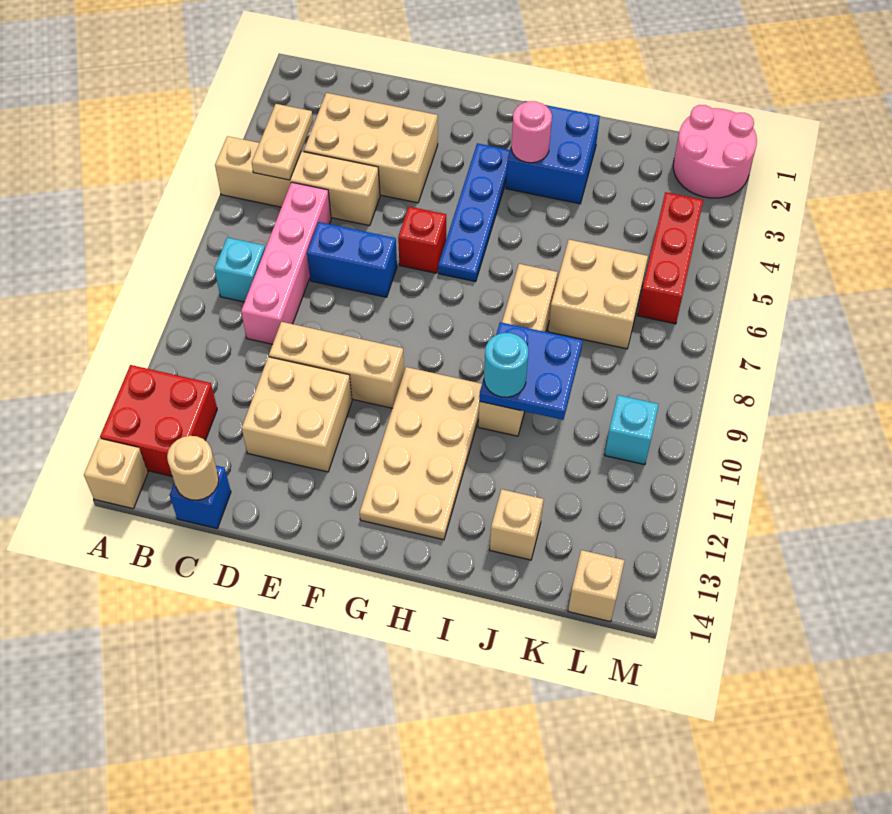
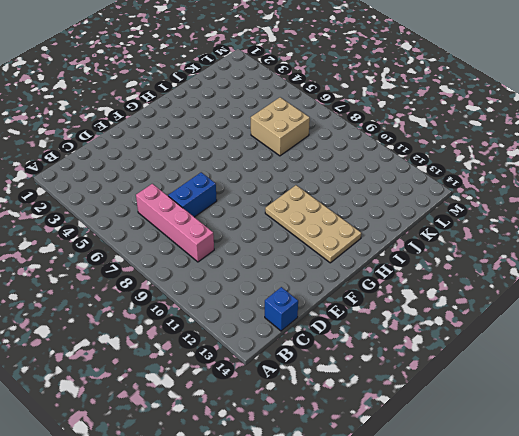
none -> tan 1x4 brick [215,136,380,226]
none -> red 2x2 brick [100,365,217,476]
none -> tan 1x1 brick [84,439,148,509]

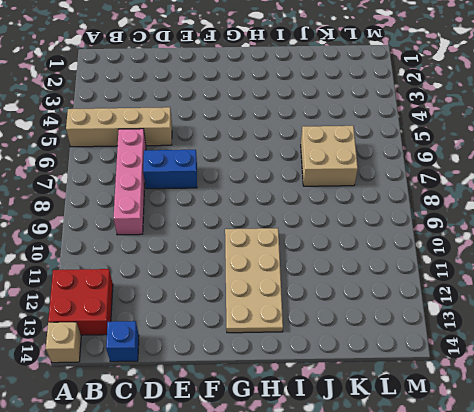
none -> cyan 1x1 brick [214,238,265,302]
none -> tan 2x3 brick [304,93,438,203]
none -> tan 1x3 brick [269,322,404,408]

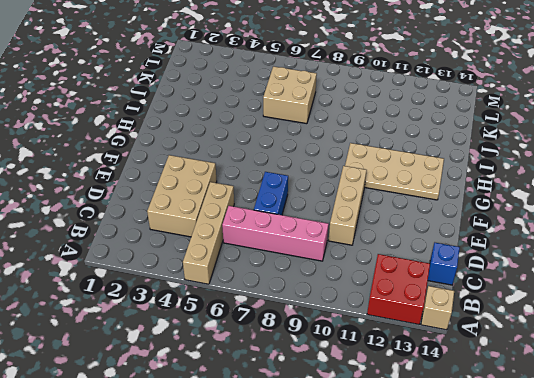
none -> cyan 1x1 brick [214,238,265,302]
none -> tan 2x2 brick [242,357,352,472]
none -> red 1x1 brick [398,207,446,273]

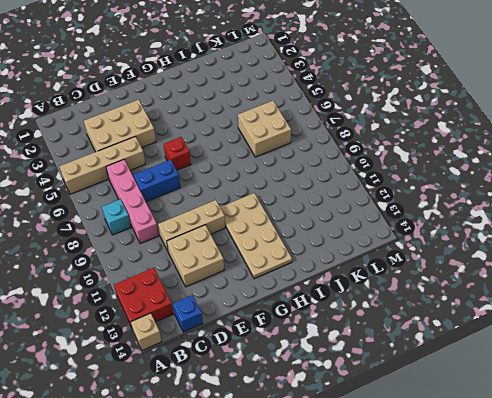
none -> blue 1x4 plate [438,143,510,282]
none -> blue 2x2 brick [506,101,600,204]
none -> tan 1x4 brick [478,264,558,436]

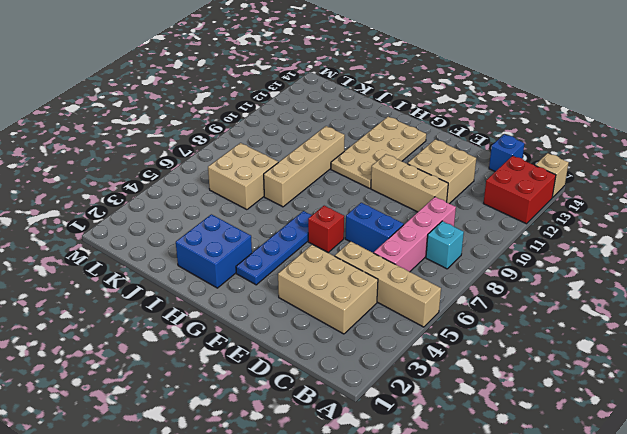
none -> tan 1x1 brick [490,489,543,560]
none -> pink 2x2 round brick [673,105,757,198]
none -> red 1x3 brick [637,192,703,324]

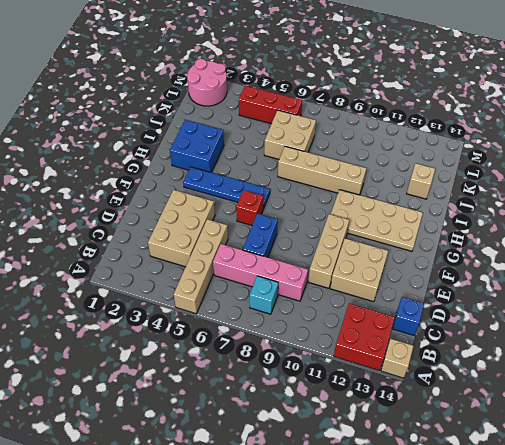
none -> cyan 1x1 brick [605,395,659,465]
none -> tan 1x1 brick [568,550,625,622]
none -> tan 1x2 plate [252,104,313,180]

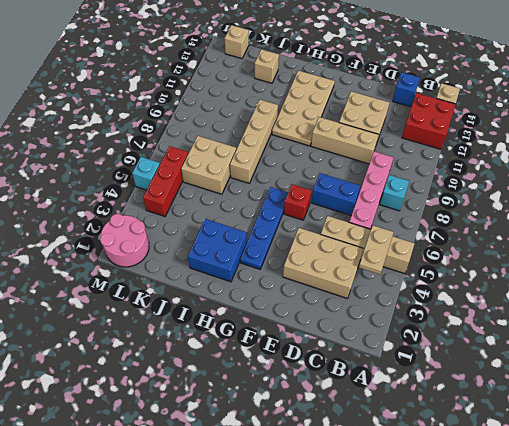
cyan 1x1 brick [132,157,160,190] -> cyan 1x1 brick moved to [605,395,659,465]
none -> tan 1x1 round brick [167,436,219,500]
none -> pink 1x1 round brick [511,101,552,163]
none -> blue 2x2 plate [479,322,583,420]

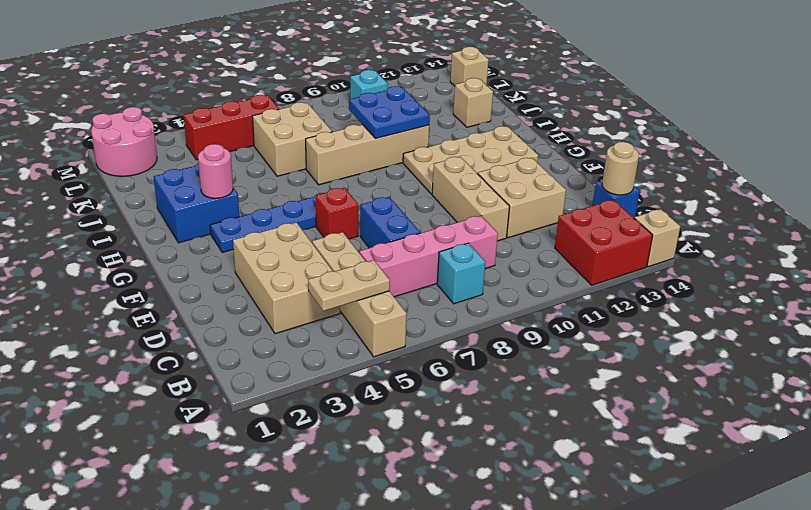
none -> cyan 1x1 round brick [484,333,529,397]

